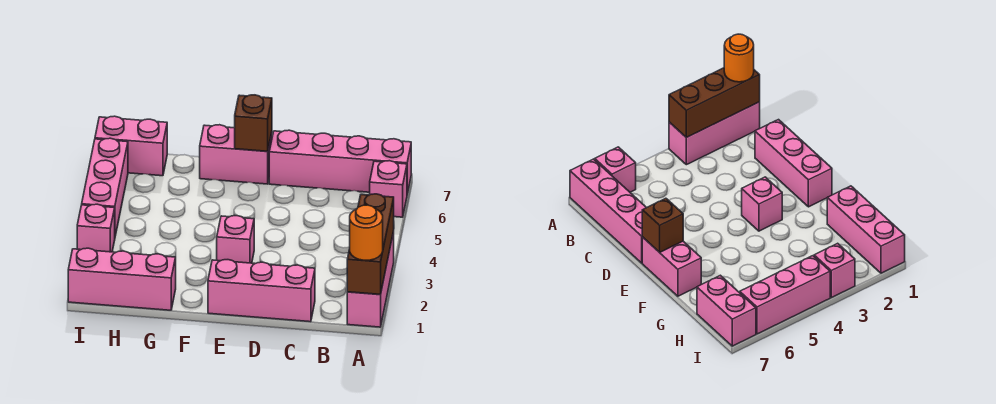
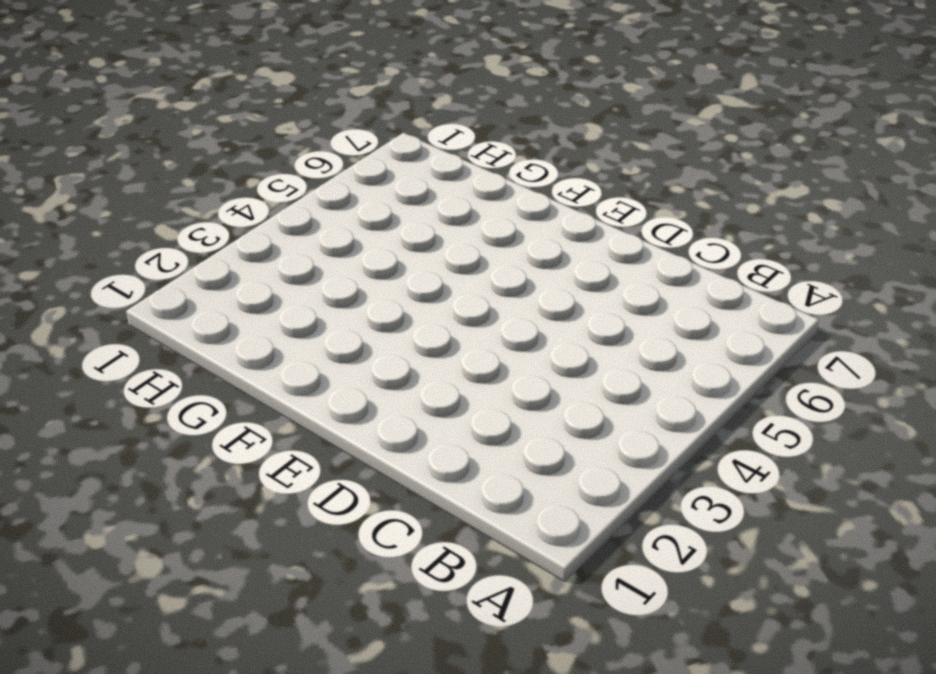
none -> pink 1x3 brick [347,231,394,327]
none -> pink 1x1 brick [370,161,407,217]
none -> pink 1x4 brick [269,130,411,194]

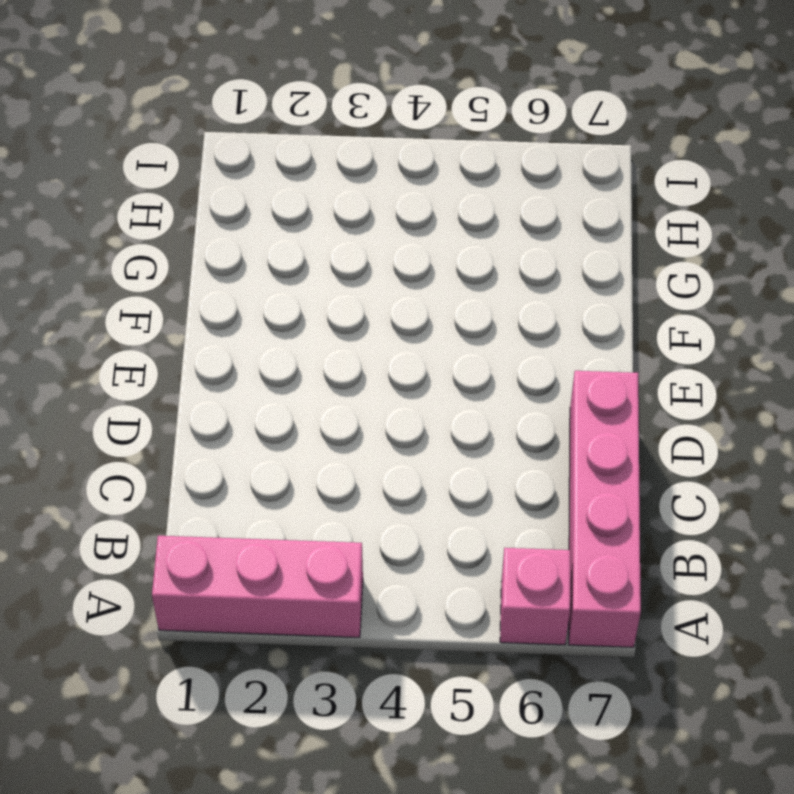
none -> pink 1x3 brick [208,260,315,322]
none -> pink 1x1 brick [217,216,254,263]
none -> pink 1x2 brick [200,125,272,184]

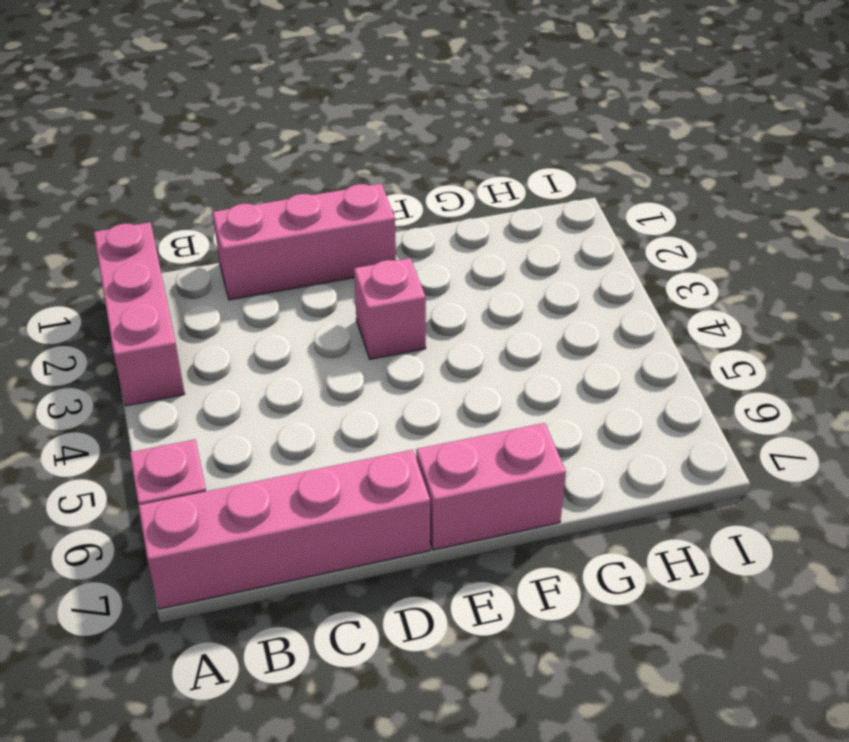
none -> pink 1x3 brick [68,248,176,310]
none -> pink 1x2 brick [95,116,167,176]
none -> pink 1x1 brick [77,204,115,252]

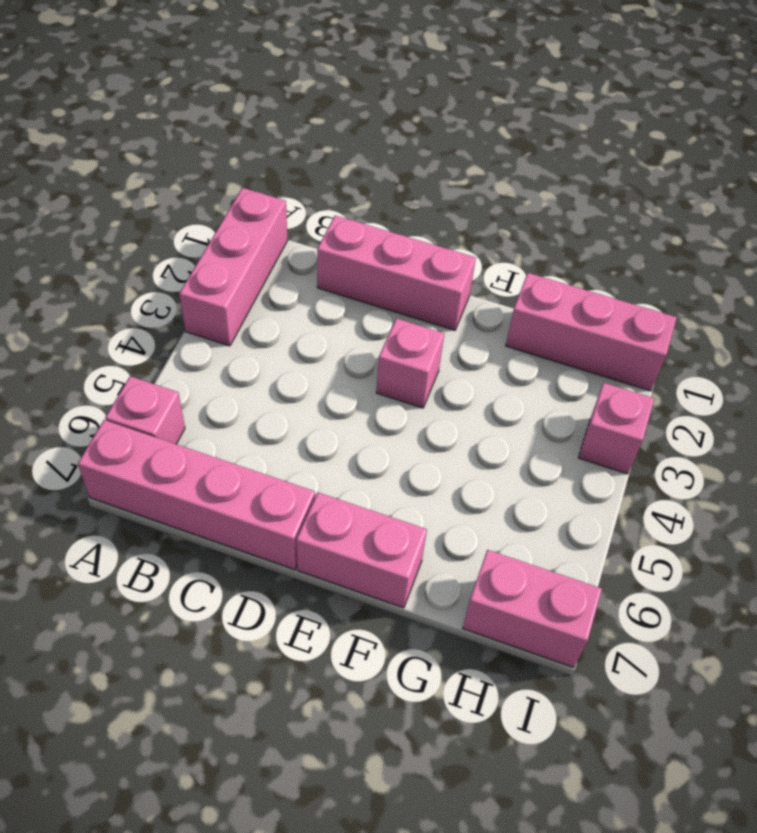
none -> pink 1x3 brick [82,138,128,236]
none -> brown 1x3 brick [347,194,394,294]
none -> brown 1x1 brick [235,95,272,151]

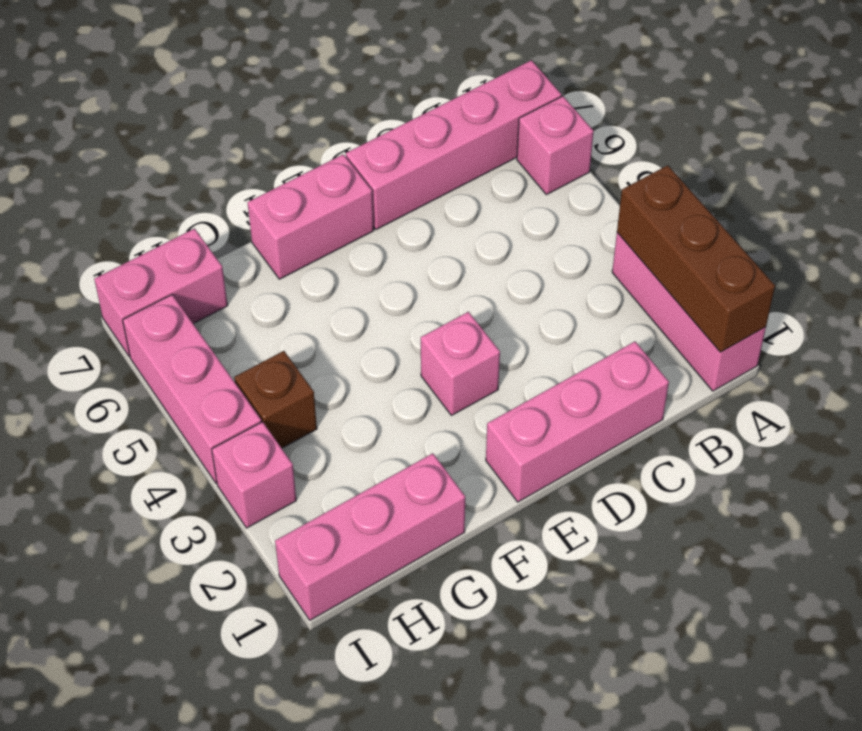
brown 1x1 brick [234,351,317,448] -> brown 1x1 brick moved to [235,95,272,151]
none -> orange 1x1 round brick [350,205,383,260]

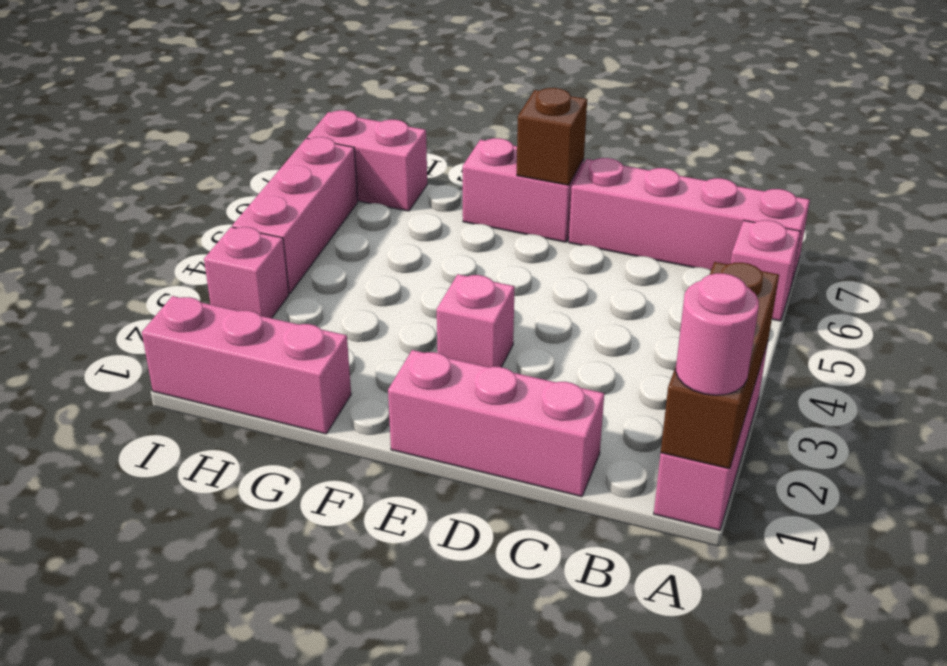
pink 1x1 round brick [676,273,759,395] -> orange 1x1 round brick [350,205,383,260]

